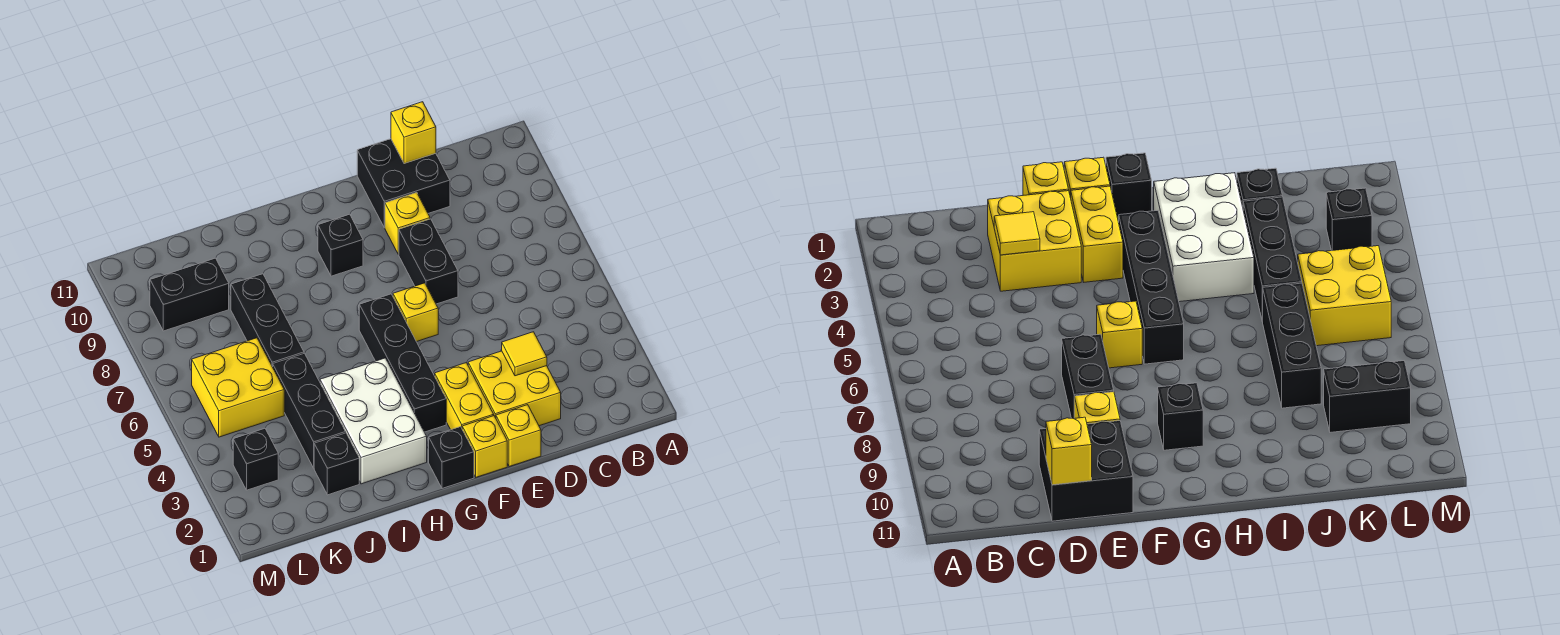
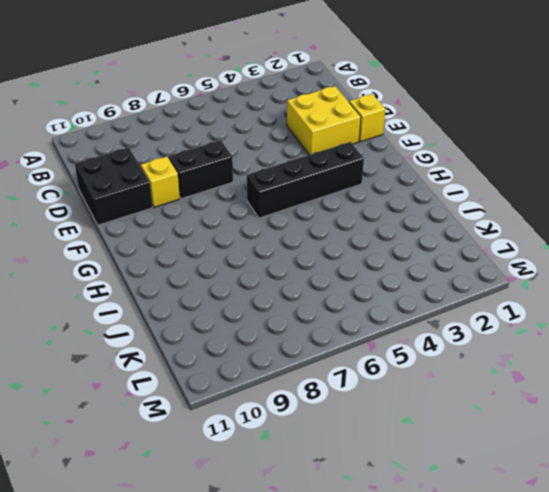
none -> yellow 1x1 brick [462,416,507,477]
none -> yellow 1x2 brick [435,363,494,430]
none -> yellow 1x1 brick [393,283,438,342]

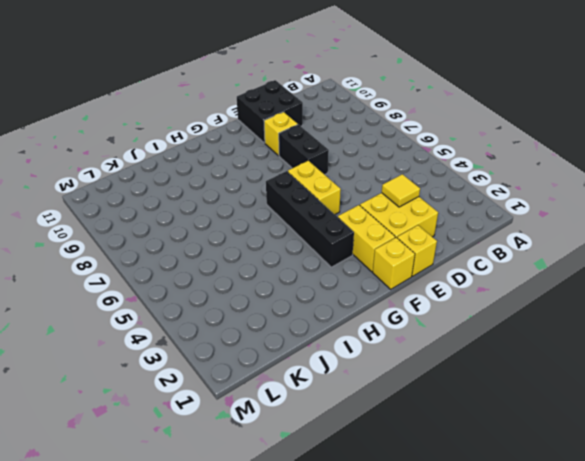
yellow 1x2 brick [288,161,341,214] -> yellow 1x1 brick [393,283,438,342]
none -> black 1x1 brick [429,427,474,488]
none -> black 1x1 brick [318,214,363,276]
none -> white 2x3 brick [320,358,427,484]

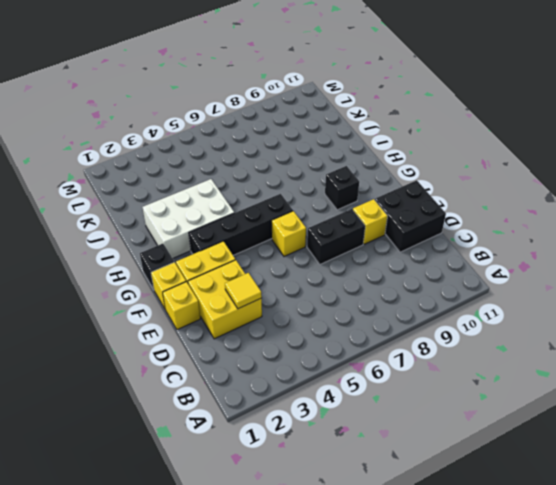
none -> black 1x1 brick [314,433,359,495]
none -> black 1x3 brick [273,353,346,468]
none -> black 1x3 brick [231,274,304,367]

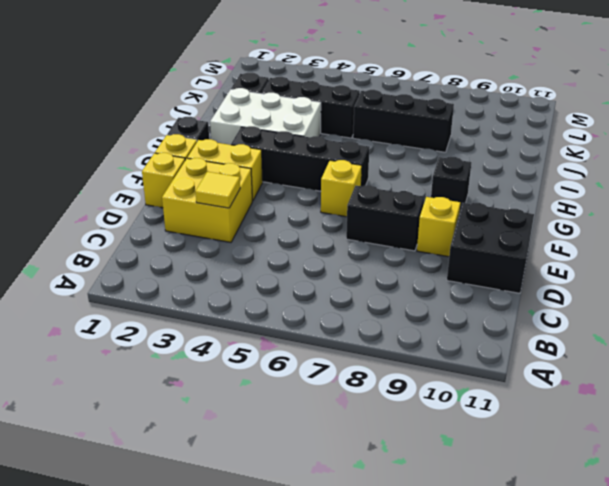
none -> yellow 2x2 brick [192,338,284,437]
none -> black 1x2 brick [150,258,229,331]
none -> black 1x1 brick [233,429,278,490]

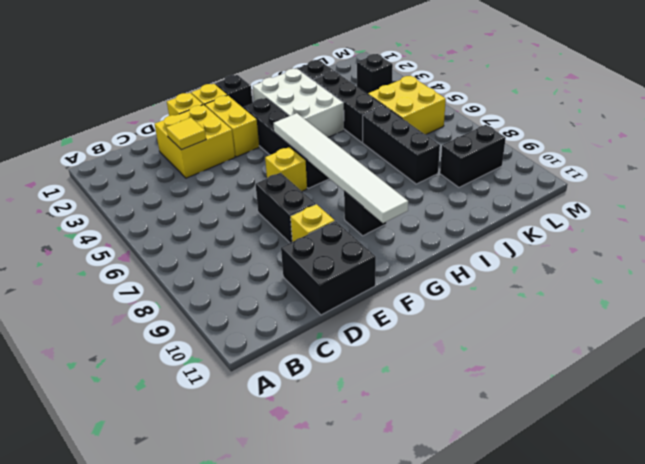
white 1x6 tile [274,113,408,223] -> none
none -> yellow 1x1 brick [391,102,436,164]

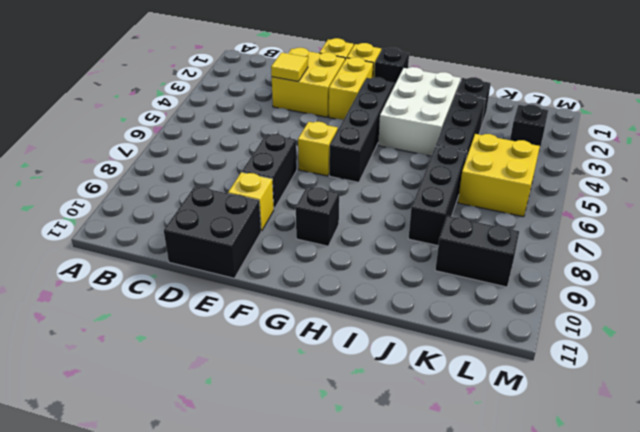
none -> yellow 1x1 brick [391,102,436,164]

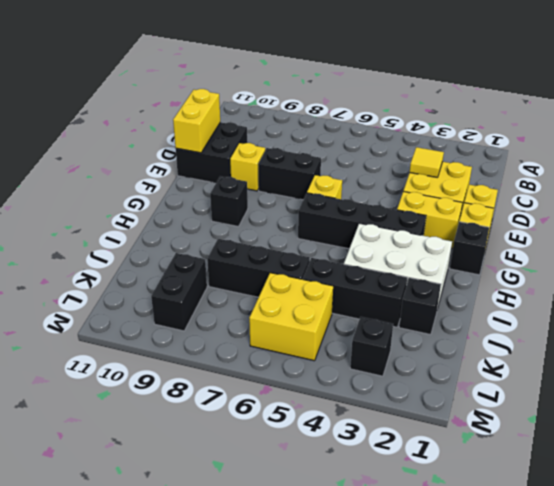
yellow 1x2 brick [173,89,220,153] -> yellow 1x1 brick [391,102,436,164]

